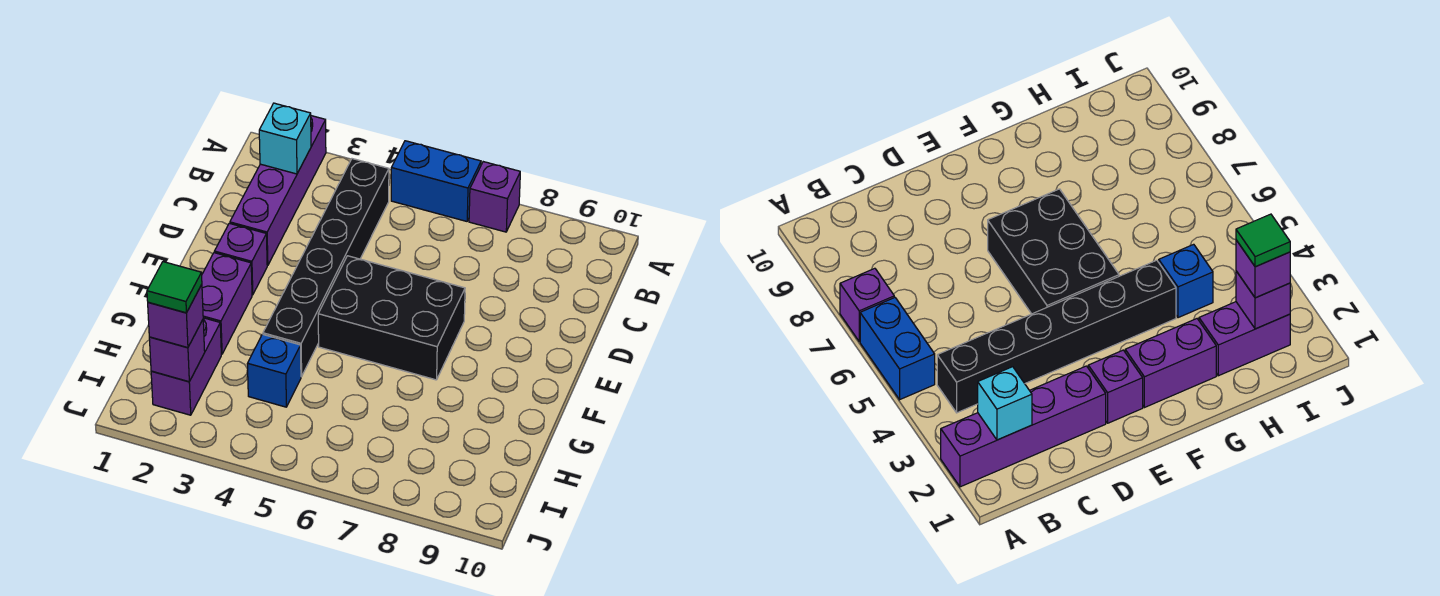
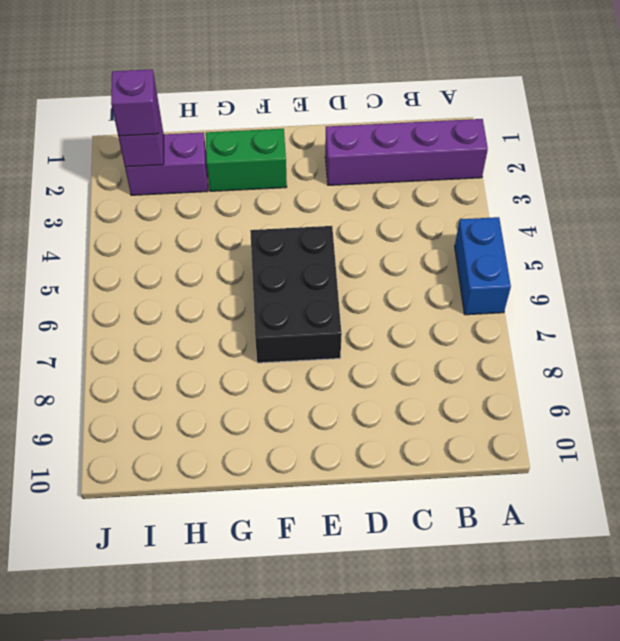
green 1x2 brick [206,129,287,191] -> purple 1x2 brick [202,253,252,354]
none -> purple 1x1 brick [469,162,520,232]
none -> black 1x6 brick [263,159,389,377]
none -> purple 1x1 brick [214,223,267,295]

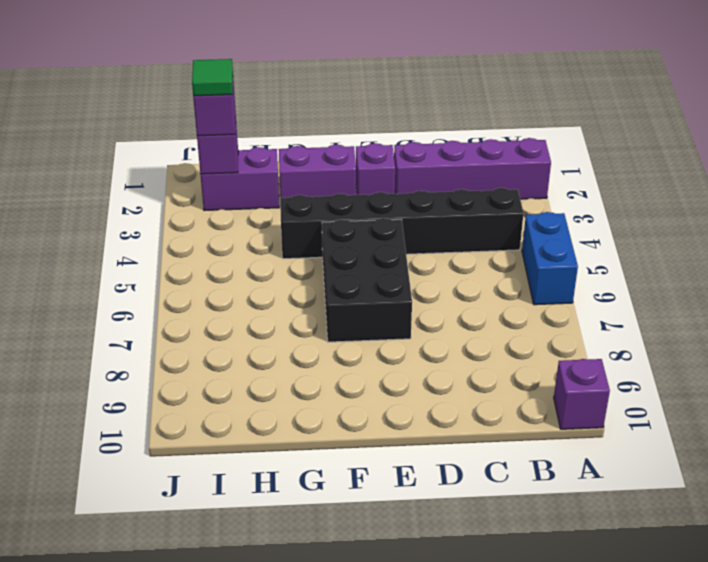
purple 1x1 brick [554,359,610,429] -> purple 1x1 brick moved to [469,162,520,232]
none -> blue 1x1 brick [247,334,301,407]
none -> cyan 1x1 brick [259,103,311,174]

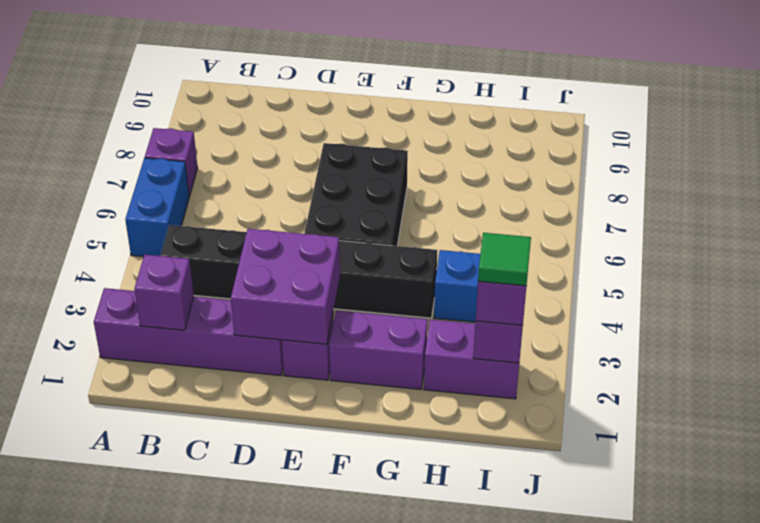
purple 1x1 brick [134,255,194,330] -> cyan 1x1 brick [259,103,311,174]
purple 2x2 brick [231,229,340,344] -> none

